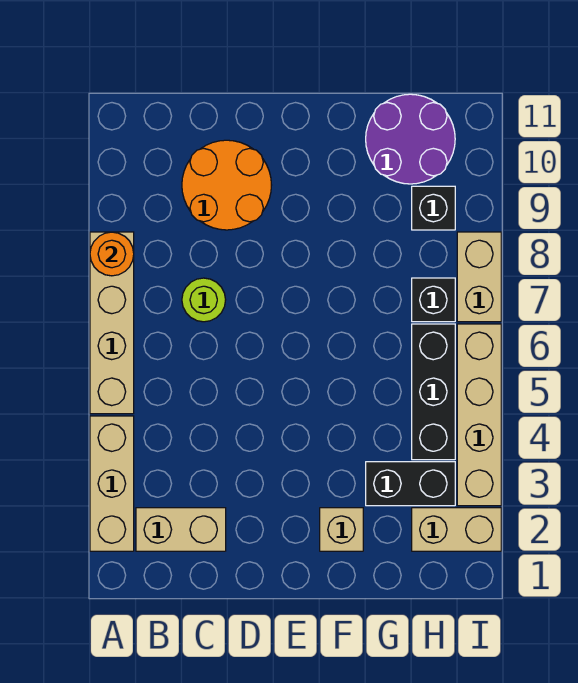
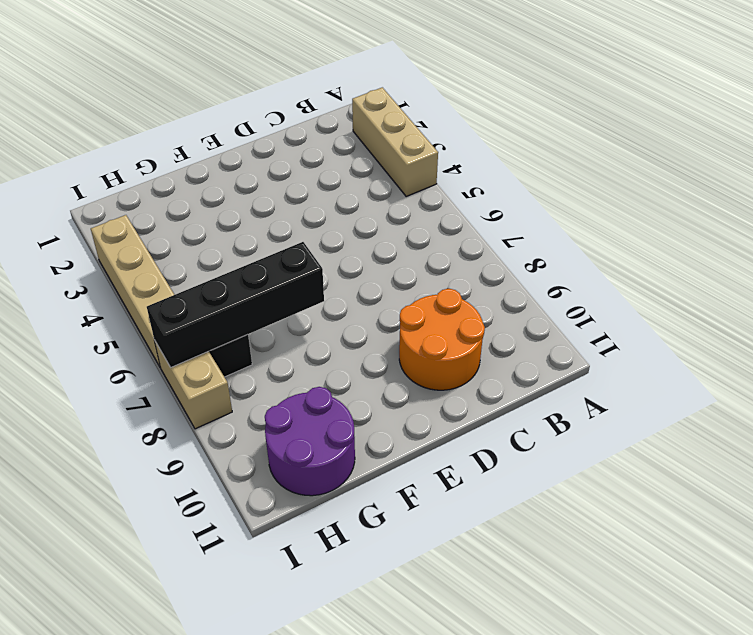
black 1x4 brick [147,242,324,367] -> none
none -> tan 1x4 brick [90,232,134,414]
none -> tan 1x2 brick [136,508,226,551]
none -> lime 1x1 round brick [182,278,226,322]

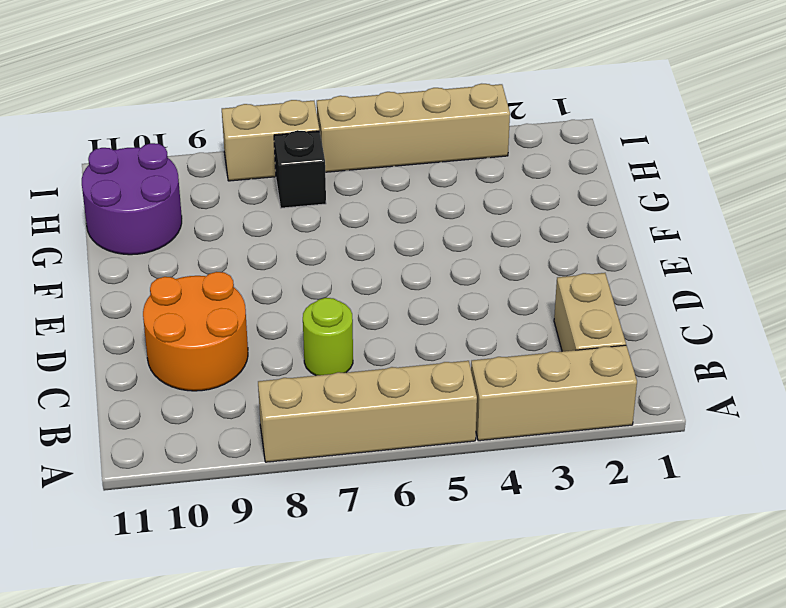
none -> tan 1x1 brick [320,508,363,551]
none -> black 1x2 brick [366,462,455,506]
none -> tan 1x2 brick [412,508,501,551]

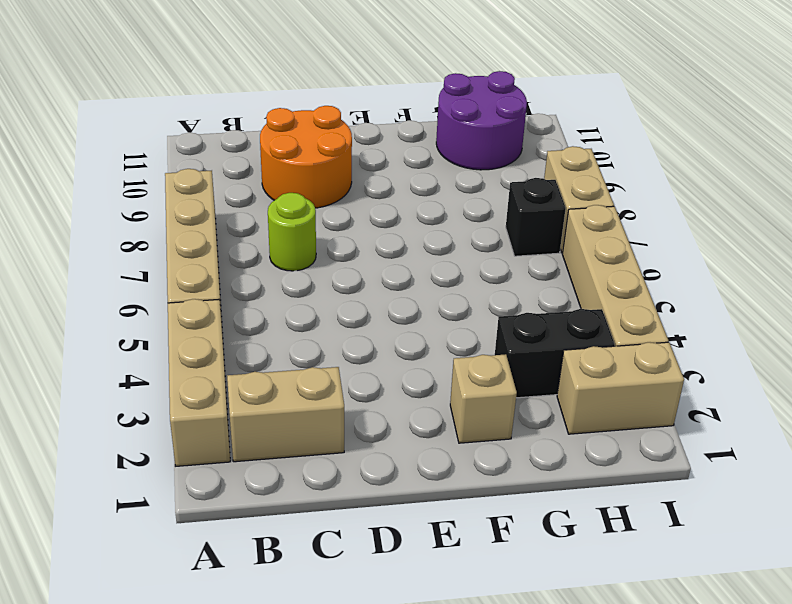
none -> black 1x3 brick [412,324,455,460]
none -> black 1x1 brick [412,186,455,230]
none -> orange 1x1 round brick [90,232,134,276]

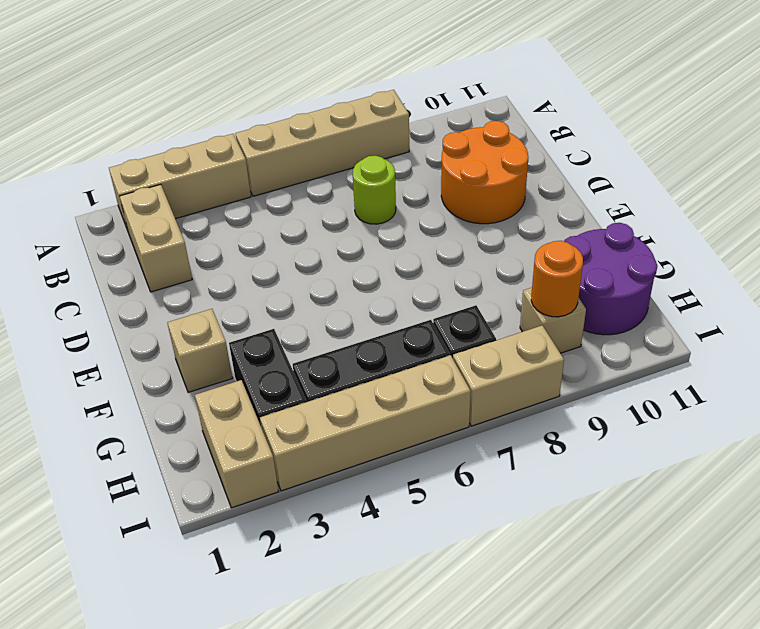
tan 1x1 brick [520,288,586,353] -> black 1x1 brick [412,186,455,230]
orange 1x1 round brick [531,241,583,317] -> orange 1x1 round brick moved to [90,232,134,276]

